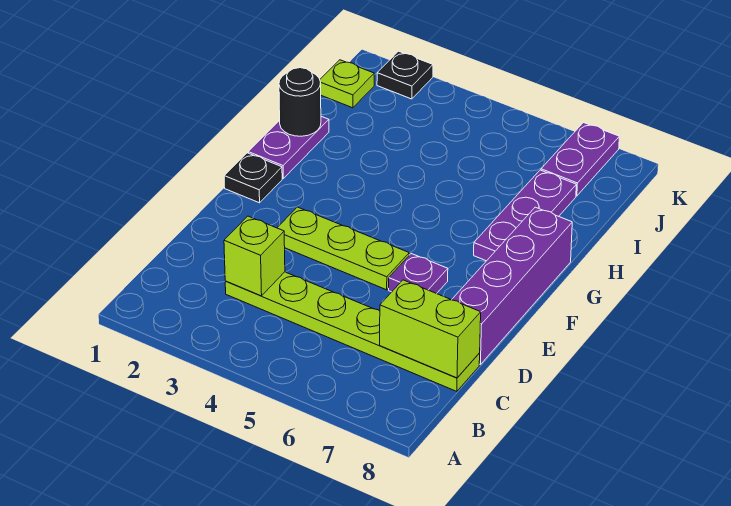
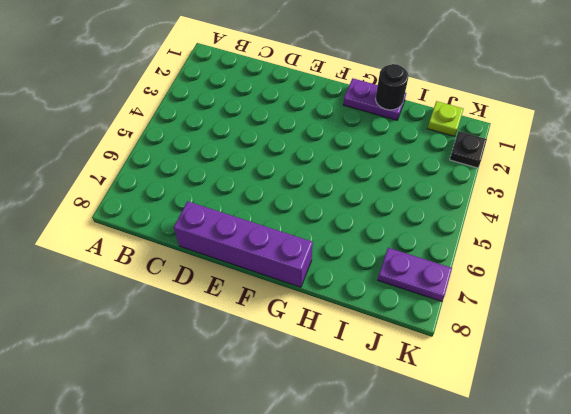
none -> lime 1x6 plate [225,272,480,391]
none -> lime 1x3 plate [277,207,409,290]
none -> purple 1x1 plate [389,254,448,294]

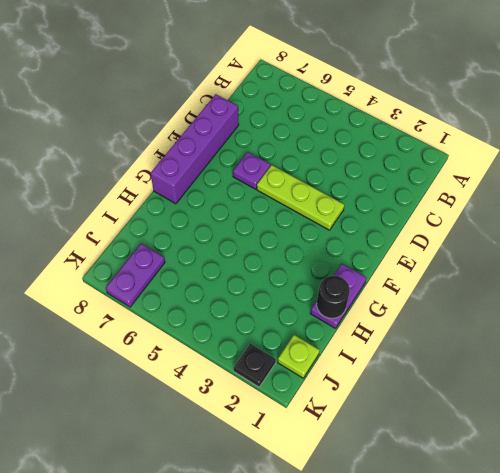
none -> lime 1x6 plate [225,272,480,391]
none -> black 1x1 plate [224,153,282,203]
none -> purple 1x3 plate [474,170,576,261]

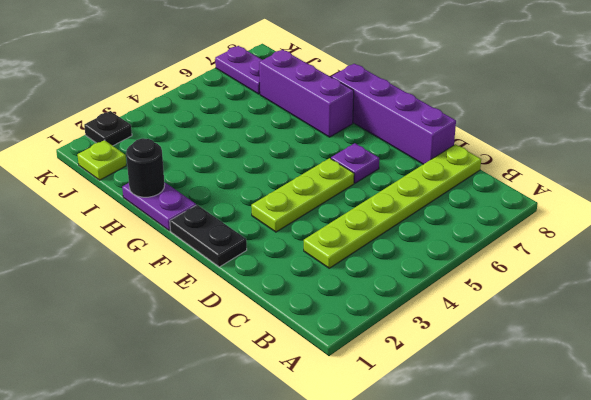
black 1x2 plate [170,205,247,267] -> black 1x1 plate [224,153,282,203]
purple 1x3 brick [259,50,354,137] -> purple 1x3 plate [474,170,576,261]
none -> lime 1x1 brick [224,216,285,296]
none -> lime 1x2 brick [380,280,481,378]

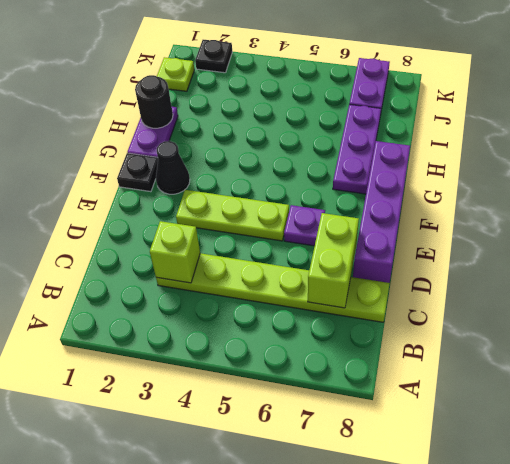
lime 1x2 brick [308,213,359,308] -> lime 1x2 brick turned to [380,280,481,378]
black 1x1 cone [156,141,190,194] -> none

